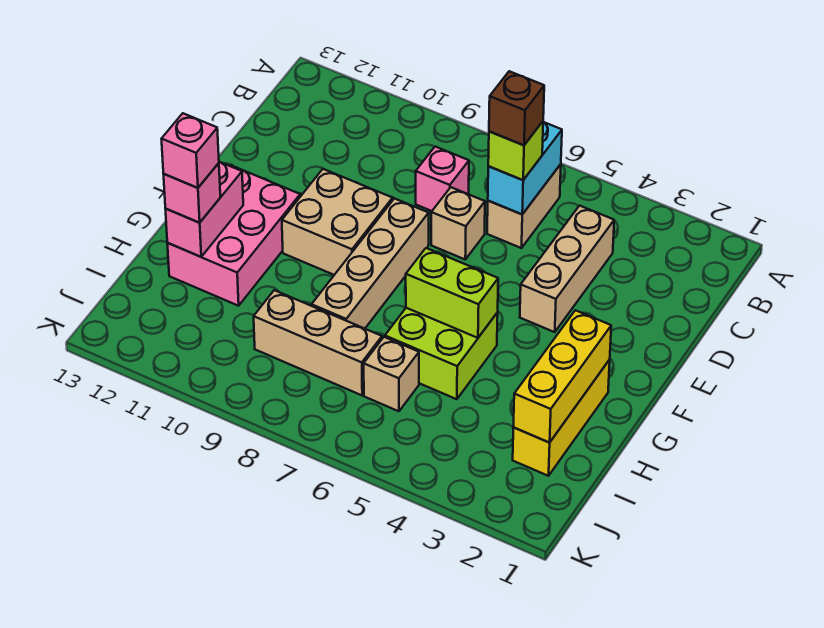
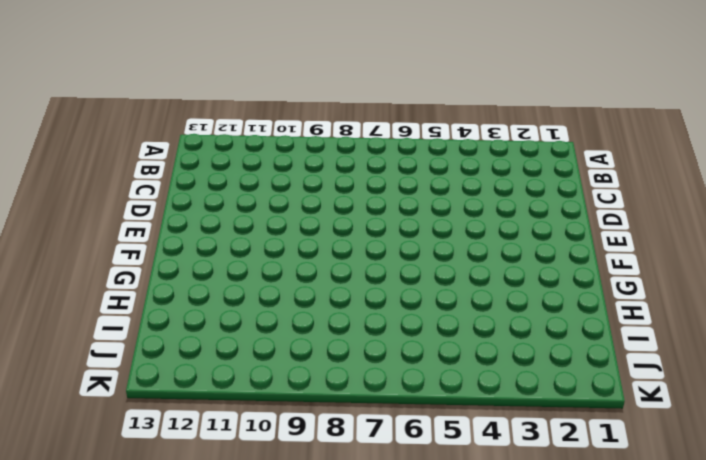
none -> tan 1x2 brick [487,164,561,248]
none -> tan 1x3 brick [520,206,614,332]
none -> pink 1x1 brick [416,147,469,211]

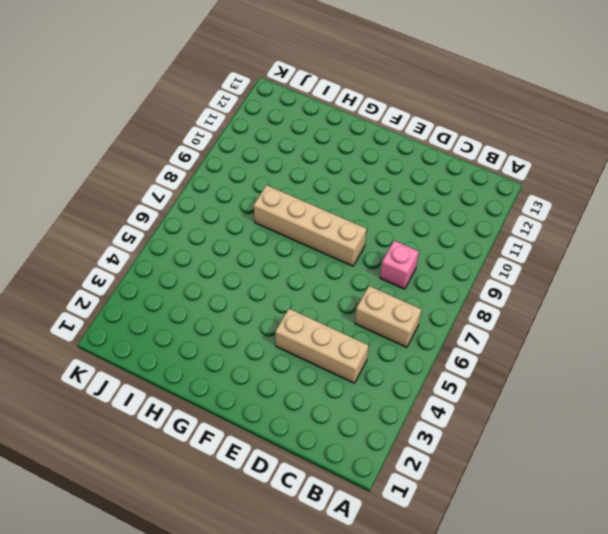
none -> tan 1x1 brick [431,187,485,259]
none -> tan 2x2 brick [282,169,393,275]
none -> pink 2x3 brick [167,165,300,306]

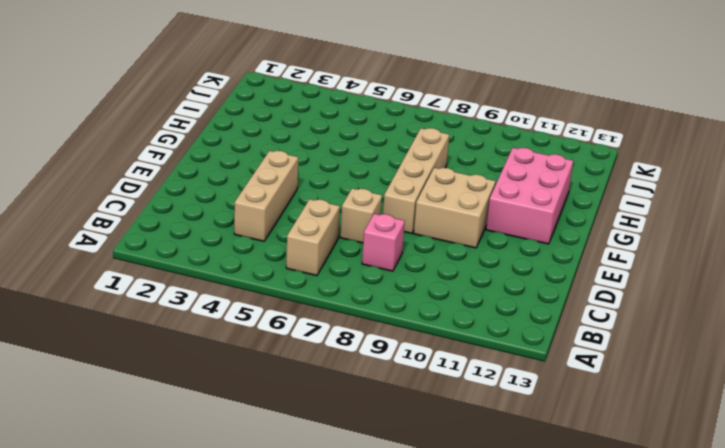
none -> yellow 1x3 brick [513,360,610,476]
none -> lime 2x2 brick [385,308,498,399]
none -> tan 1x1 brick [364,337,419,411]

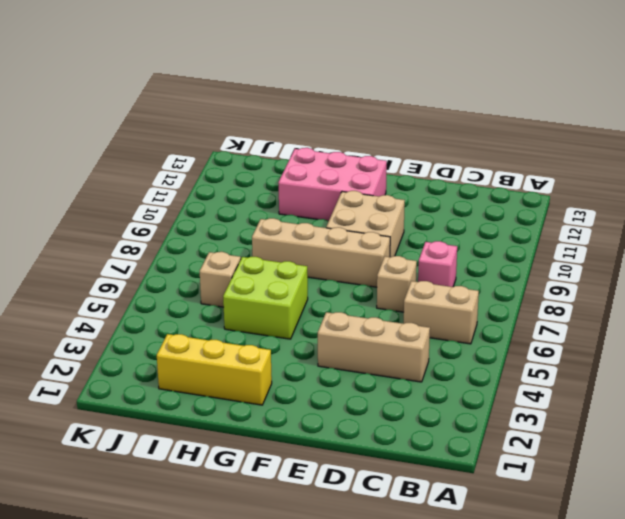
none -> tan 1x3 brick [254,290,382,395]
none -> cyan 1x2 brick [488,122,562,214]
none -> yellow 1x3 brick [513,310,611,443]

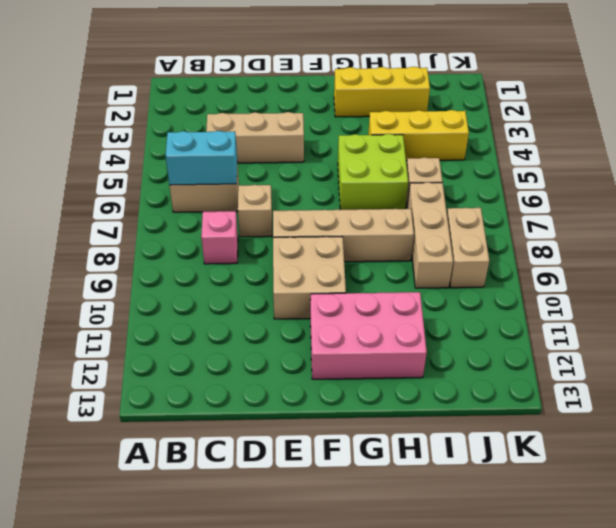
yellow 1x3 brick [368,110,469,161] -> yellow 1x3 brick moved to [513,310,611,443]
tan 1x2 brick [447,208,489,288] -> none
none -> lime 1x2 brick [406,248,498,338]
none -> pink 1x2 brick [166,162,243,257]
none -> lime 1x1 brick [488,122,543,180]

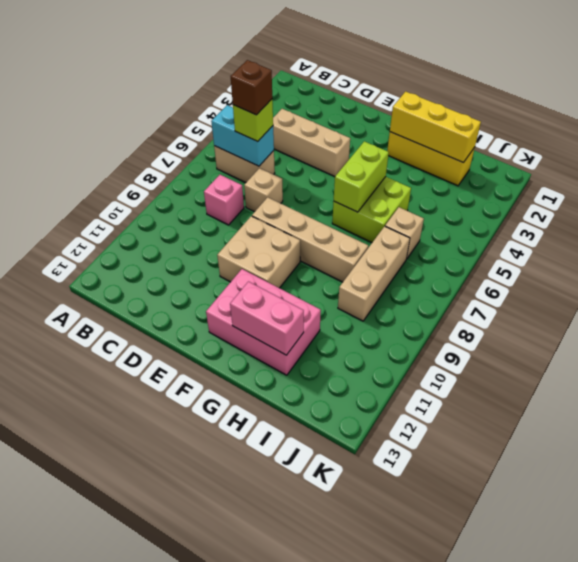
none -> pink 1x1 brick [164,163,220,223]
none -> pink 1x1 brick [162,113,219,188]

